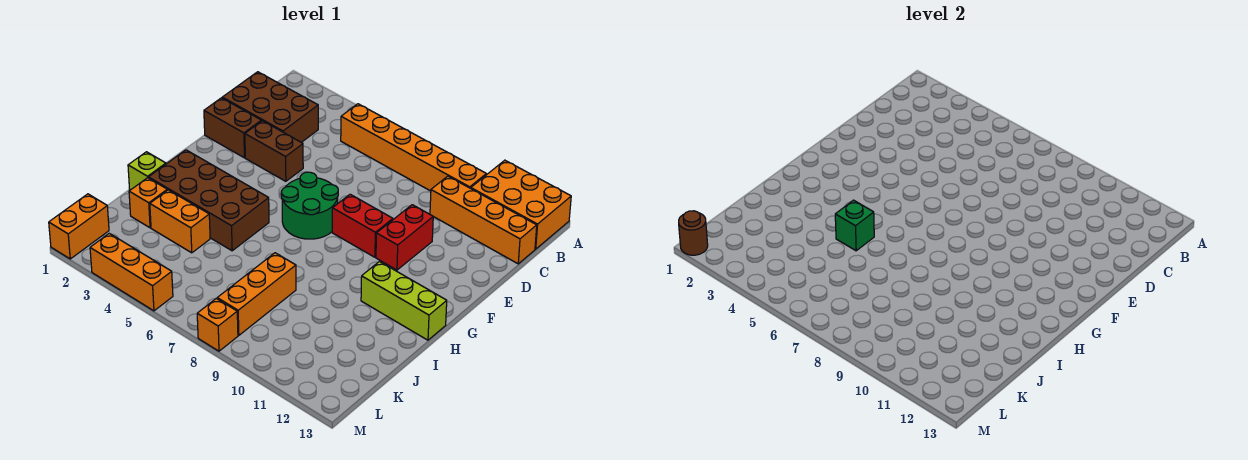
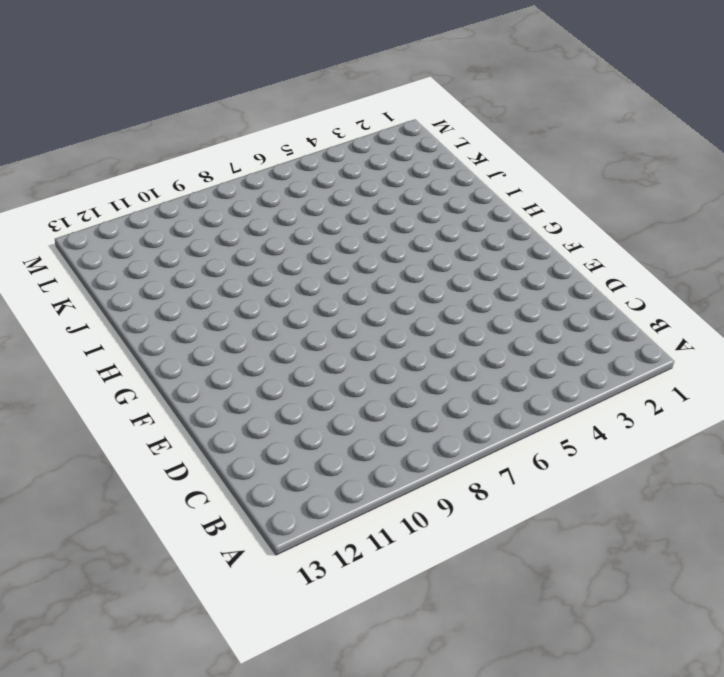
none -> orange 2x3 brick [471,160,571,249]
none -> orange 1x6 brick [341,104,486,191]
none -> brown 2x3 brick [222,72,318,142]

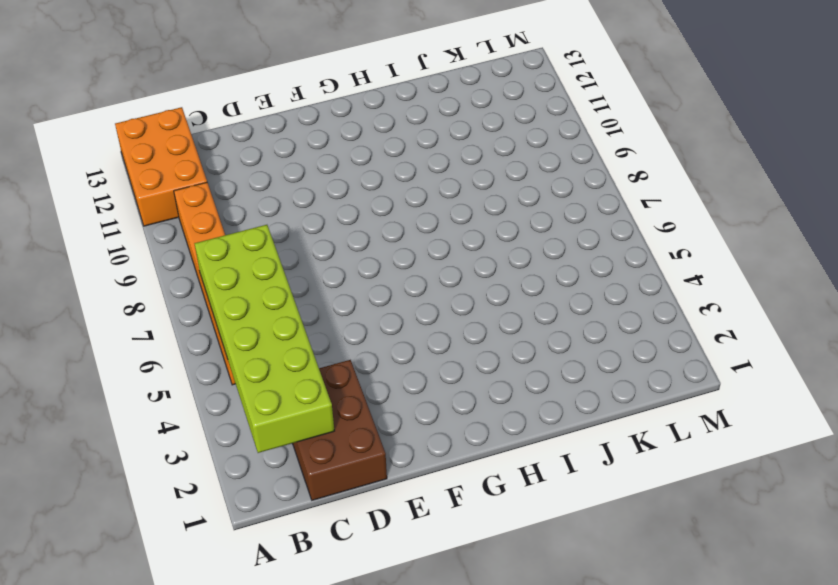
lime 2x6 brick [194,225,334,453] -> none
none -> orange 1x4 brick [430,176,537,264]
none -> brown 1x2 brick [204,98,261,158]
none -> brown 1x2 brick [245,121,303,181]

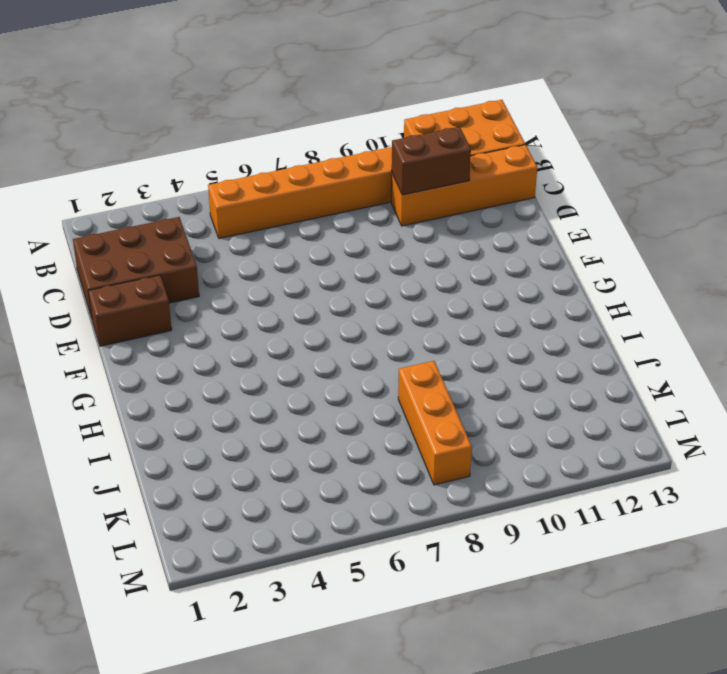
brown 1x2 brick [392,127,471,195] -> brown 1x2 brick moved to [245,121,303,181]
none -> red 1x2 brick [376,205,433,270]
none -> green 2x2 round brick [281,172,338,239]
none -> red 1x2 brick [332,194,393,257]

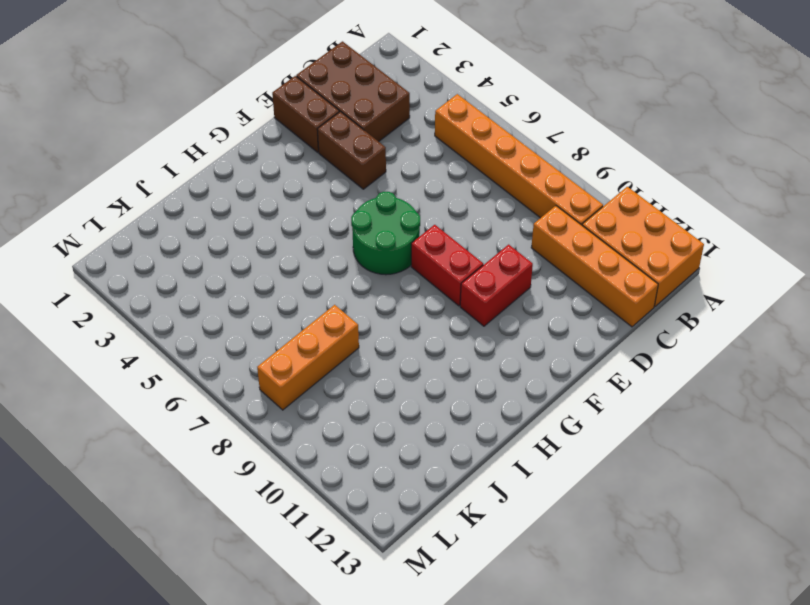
none -> brown 2x4 brick [149,150,269,251]
none -> lime 1x3 brick [361,262,447,340]
none -> lime 1x1 brick [128,152,166,190]

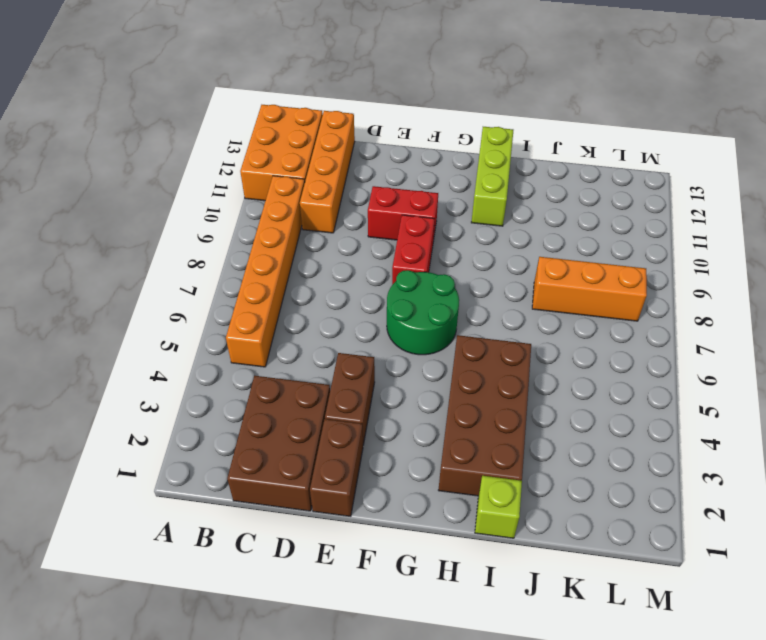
none -> orange 1x1 brick [129,178,167,228]
none -> orange 1x2 brick [150,190,210,253]
none -> orange 1x2 brick [49,194,109,259]

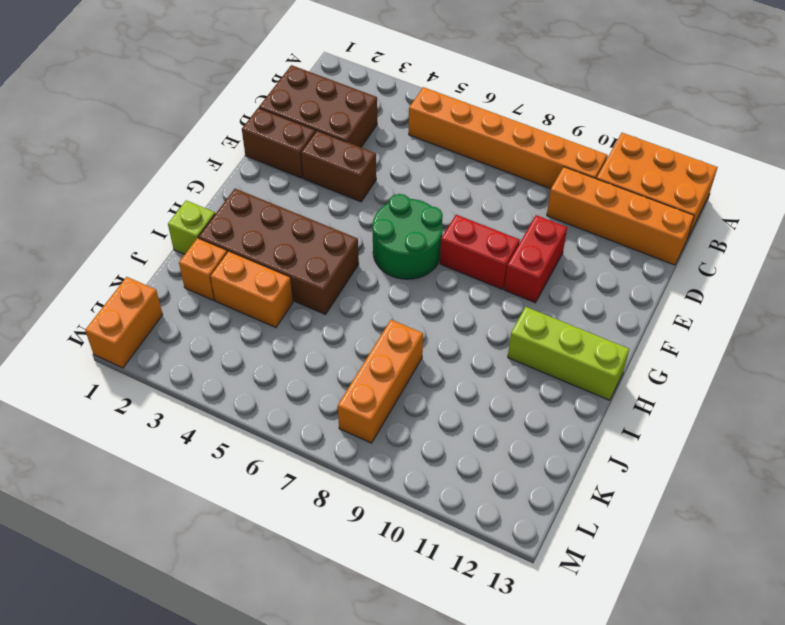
none -> orange 1x3 brick [90,233,173,311]
none -> orange 1x1 brick [197,298,238,351]
none -> green 1x1 brick [835,200,874,251]

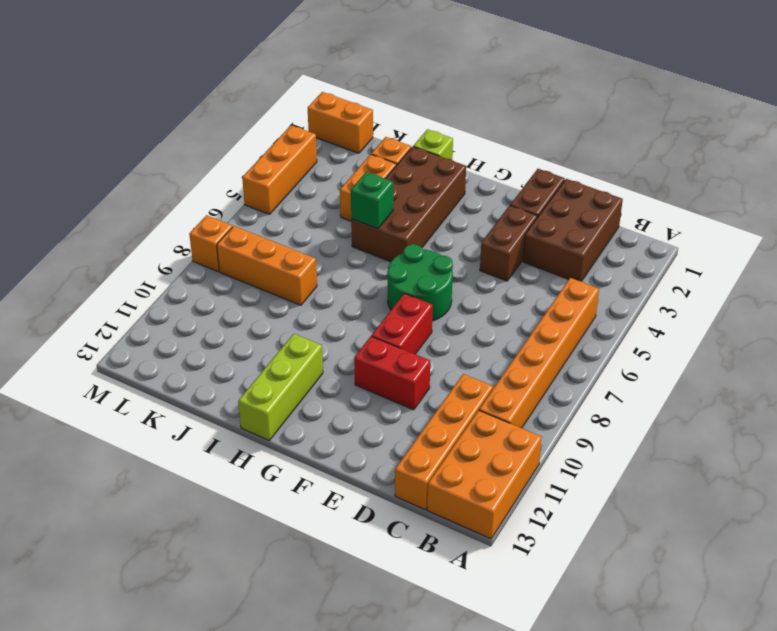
none -> brown 1x1 round brick [679,211,708,255]

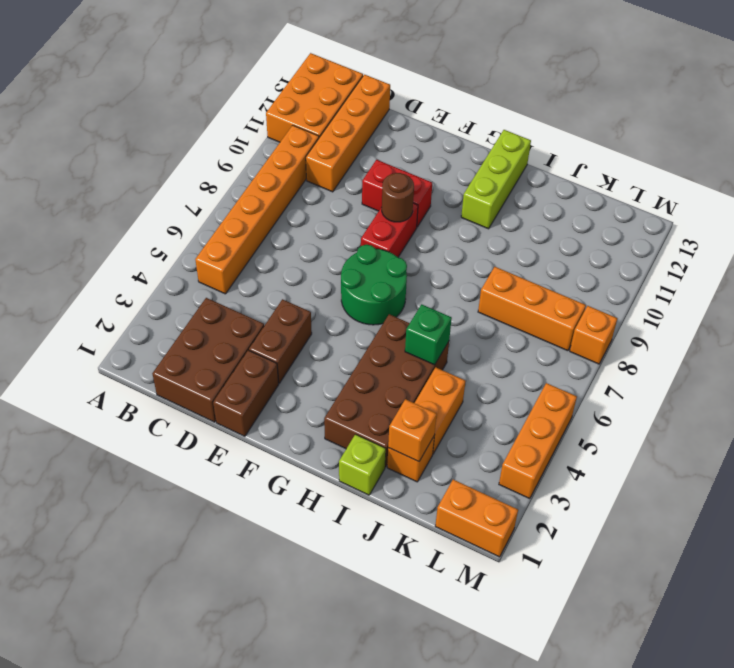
brown 1x1 round brick [382,173,414,222] -> brown 1x1 round brick moved to [679,211,708,255]
orange 1x1 brick [388,399,437,462] -> none

